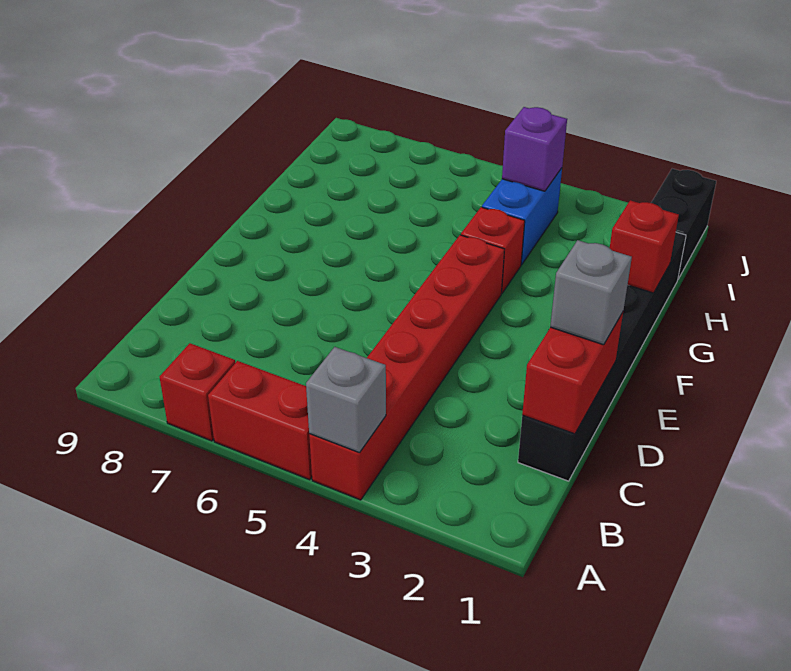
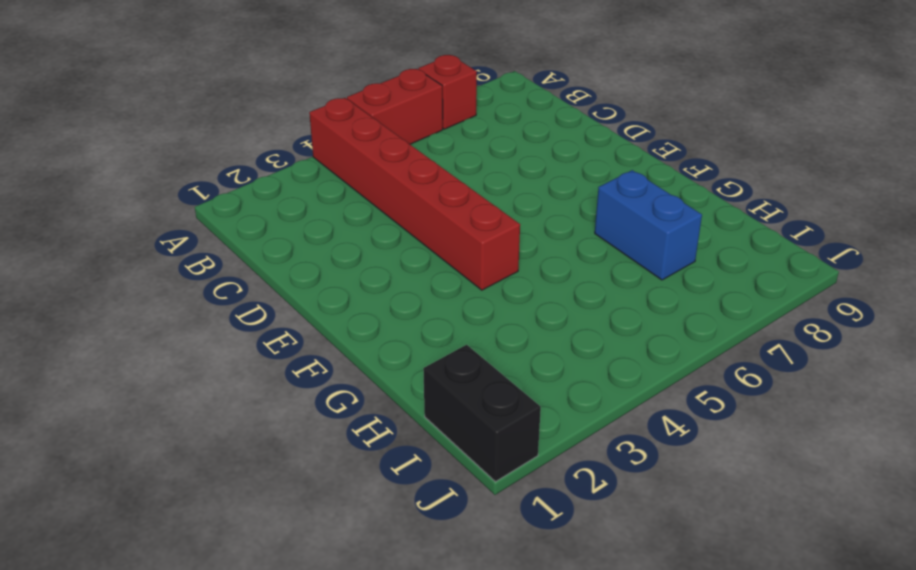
blue 1x2 brick [595,170,702,280] -> blue 1x2 brick moved to [482,168,562,265]
none -> black 1x6 brick [518,232,686,481]
none -> red 1x1 brick [461,207,525,293]
none -> grey 1x1 brick [306,347,386,453]

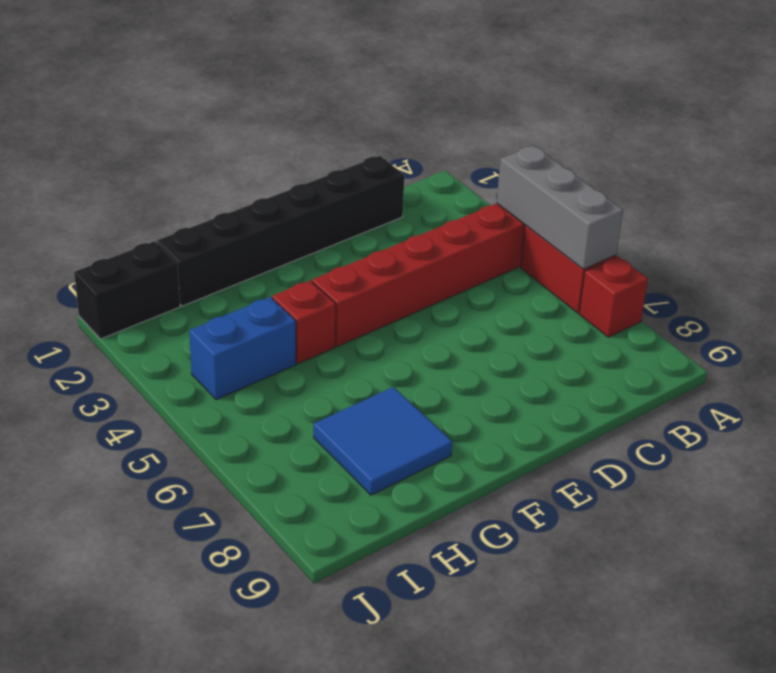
grey 1x3 brick [497,146,623,269] -> grey 1x1 brick [306,347,386,453]
blue 2x2 tile [314,387,452,495] -> none
none -> red 1x2 brick [522,312,623,434]
none -> red 1x1 brick [610,200,679,293]
none -> purple 1x1 brick [502,107,567,191]

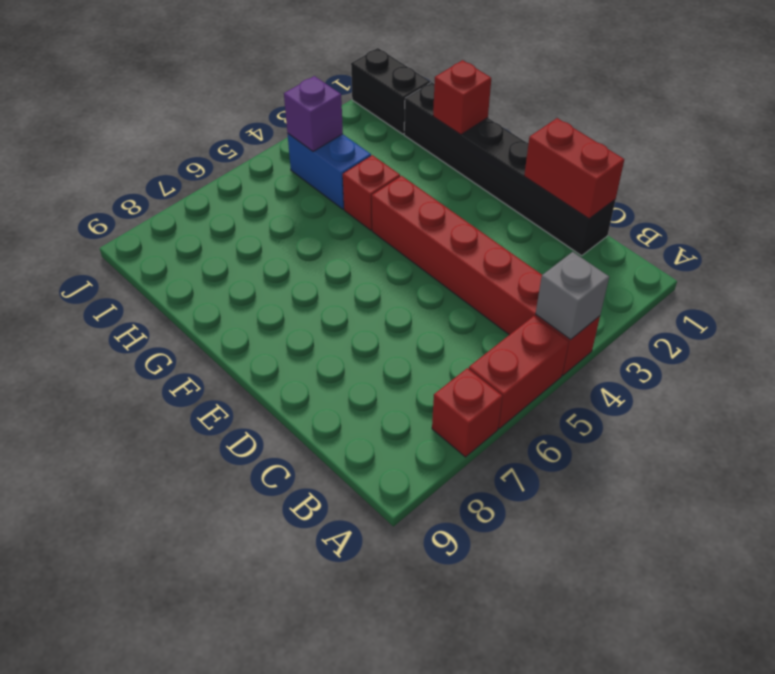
none -> grey 1x1 brick [550,240,632,345]

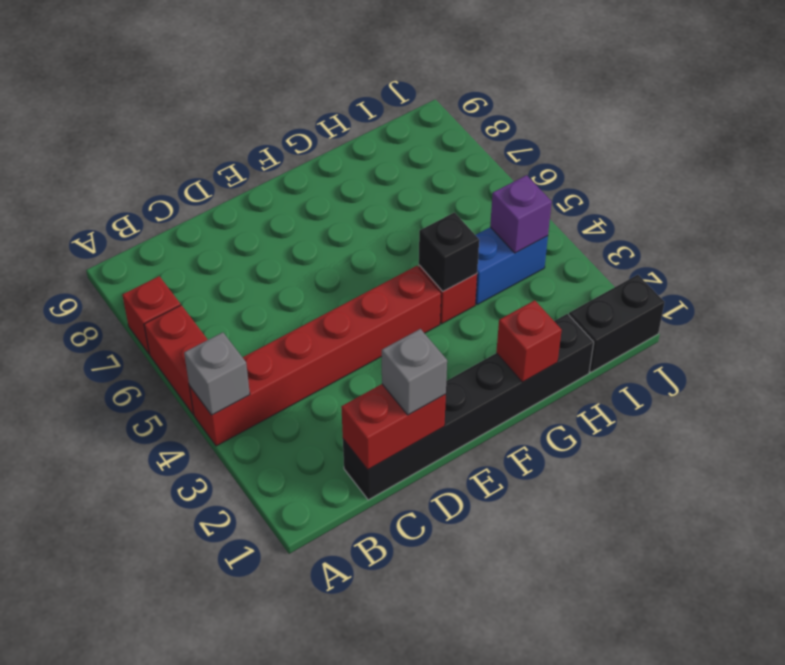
black 1x1 brick [419,213,479,291] -> none

